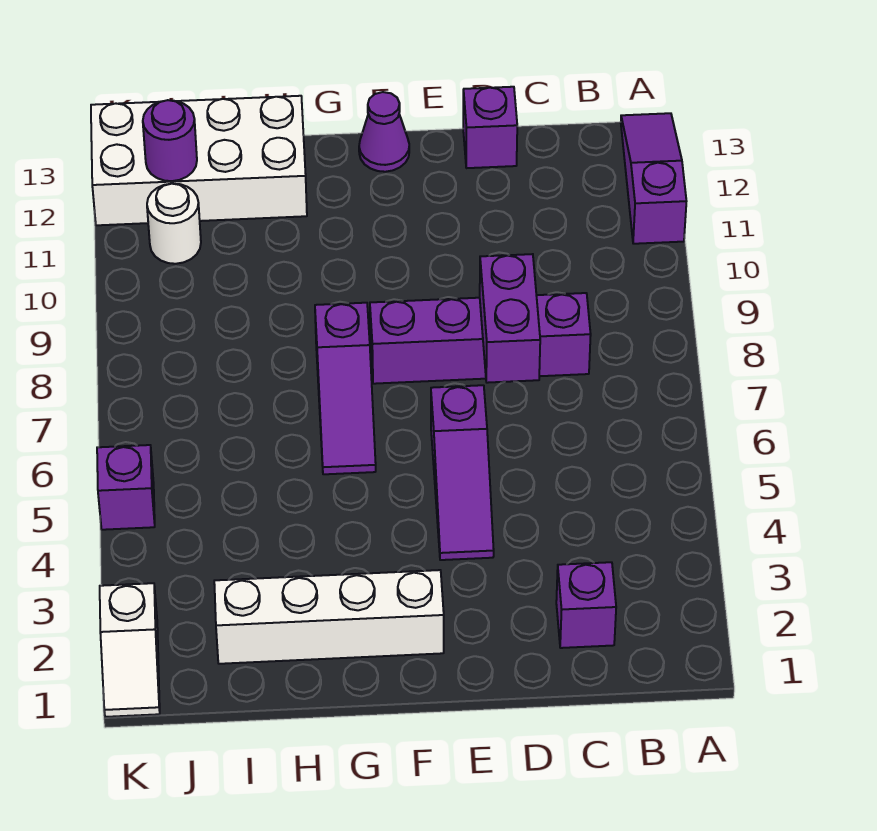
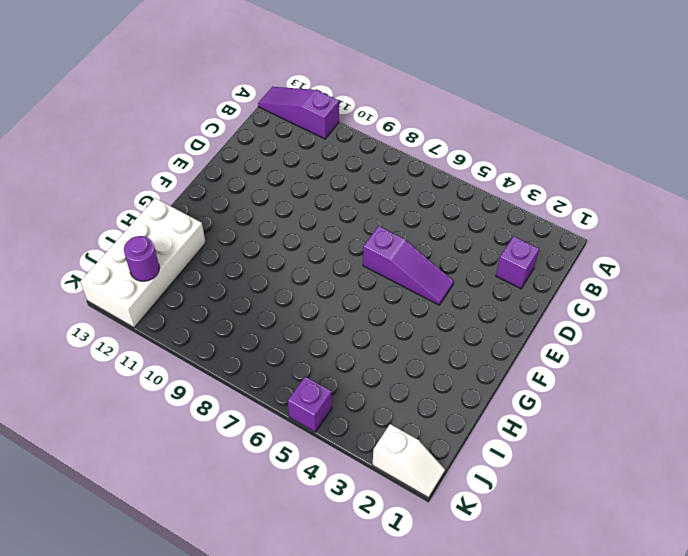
none -> purple 1x4 brick [370,293,591,384]
none -> purple 1x1 brick [463,87,517,168]
none -> white 1x4 brick [214,570,444,664]

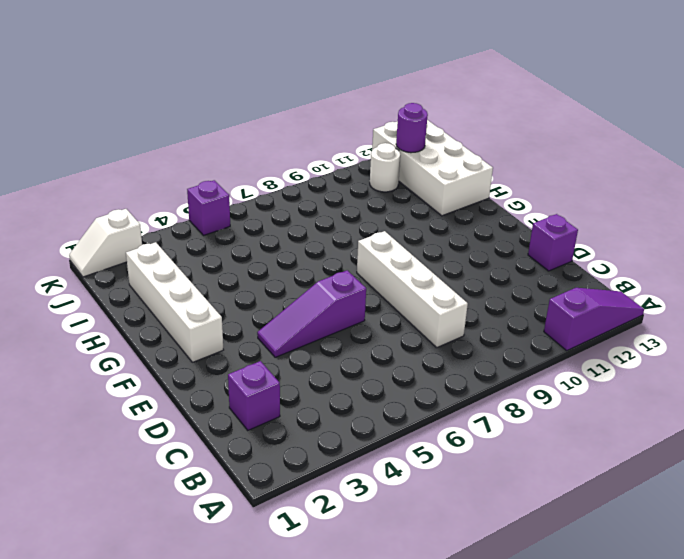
white 1x4 brick [357,231,468,347] -> purple 1x4 brick [370,293,591,384]
none -> purple 1x1 cone [359,92,409,172]
none -> purple 1x3 slope [315,303,376,474]
none -> purple 1x2 brick [480,254,540,383]

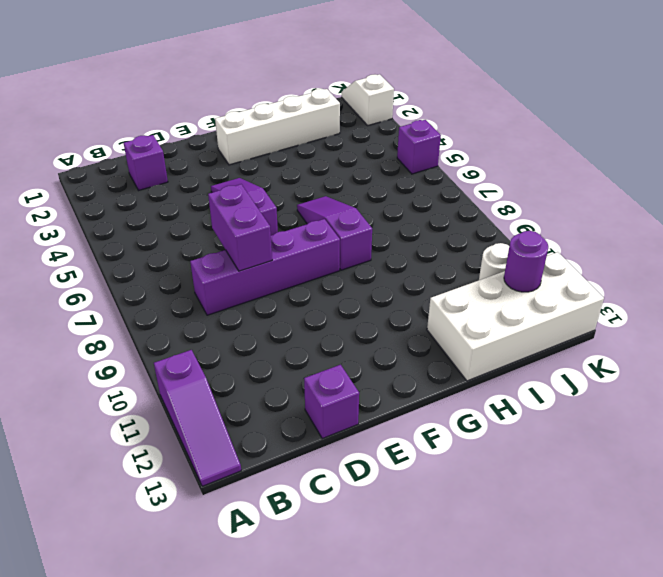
none -> purple 1x1 cone [359,92,409,172]

